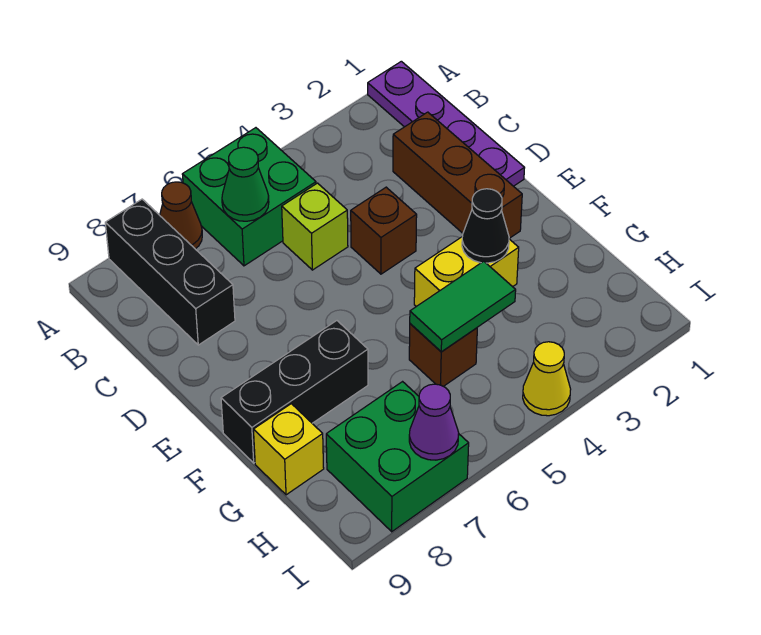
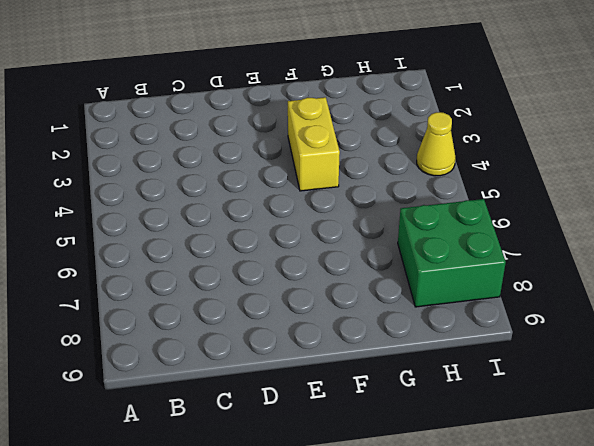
none -> purple 1x4 plate [368,61,524,186]
none -> green 2x2 brick [182,128,316,266]
none -> brown 1x1 cone [160,182,202,249]

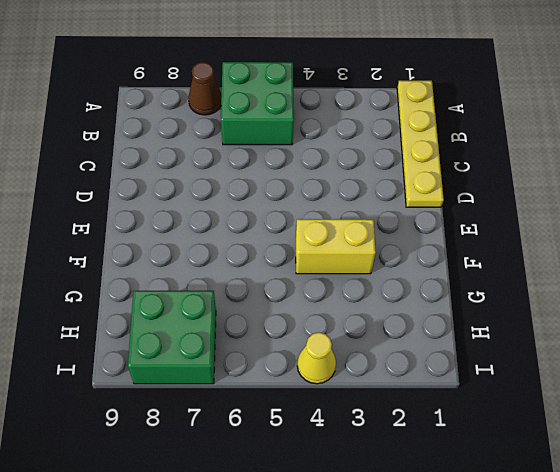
yellow 1x4 plate [397,81,444,207] -> purple 1x4 plate [368,61,524,186]
none -> black 1x3 brick [105,199,235,345]
none -> brown 1x3 brick [393,112,522,238]
none -> lime 1x1 brick [282,183,348,270]

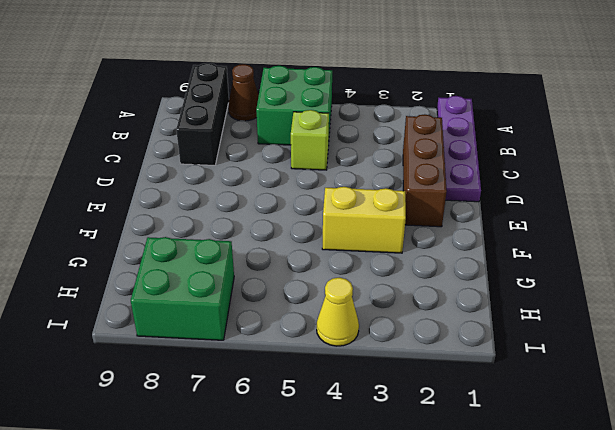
none -> brown 1x1 brick [351,187,417,274]
none -> black 1x3 brick [221,321,368,463]
none -> brown 1x1 brick [409,324,477,386]

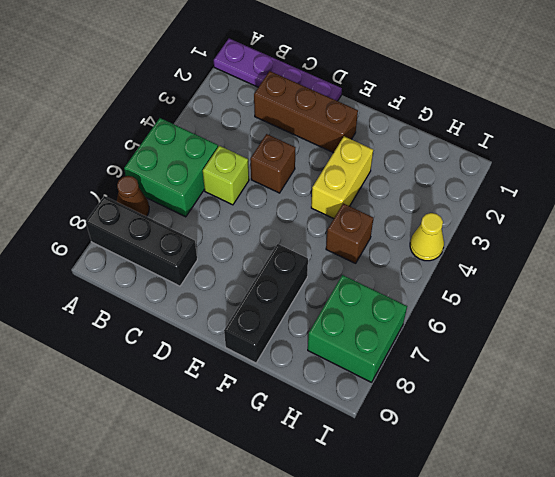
none -> yellow 1x1 brick [253,404,324,495]
none -> green 1x1 cone [222,147,269,221]
none -> black 1x1 cone [462,189,509,263]

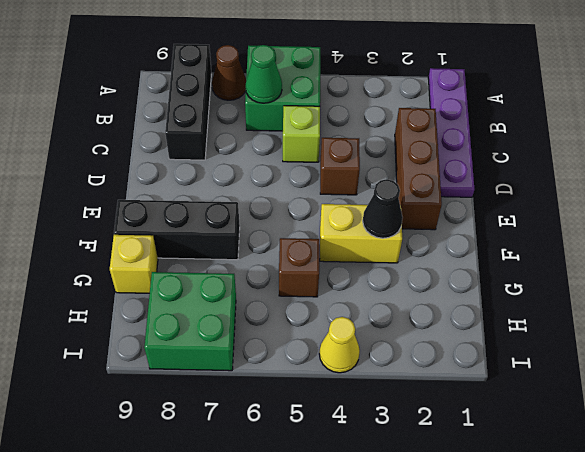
none -> green 1x2 tile [410,261,516,352]
none -> purple 1x1 cone [409,384,459,460]

